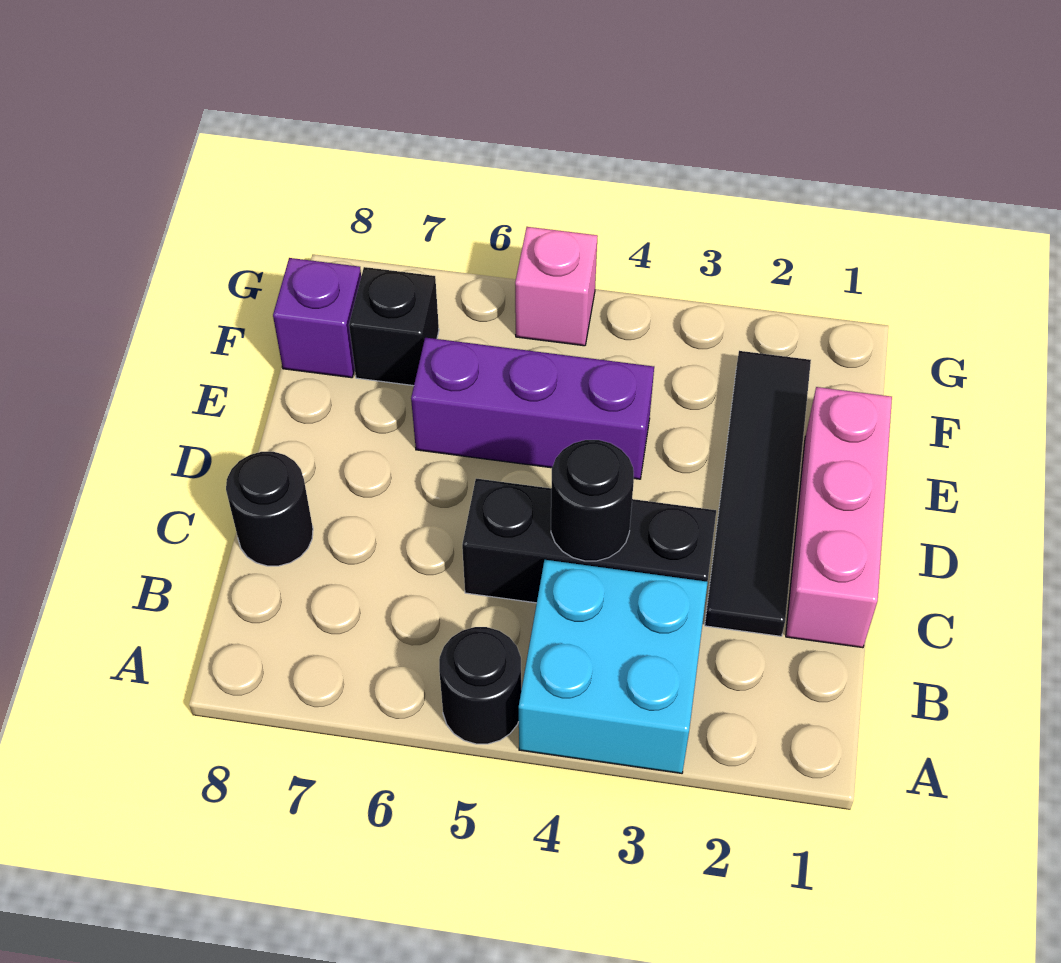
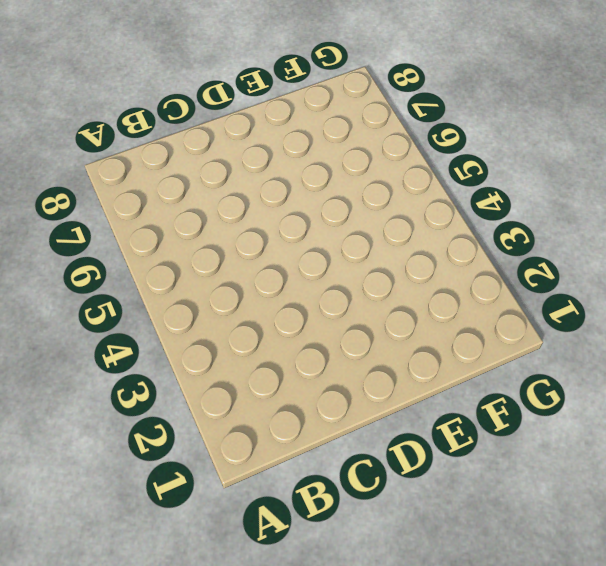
none -> cyan 2x2 brick [519,560,708,773]
none -> black 1x1 round brick [439,627,521,744]

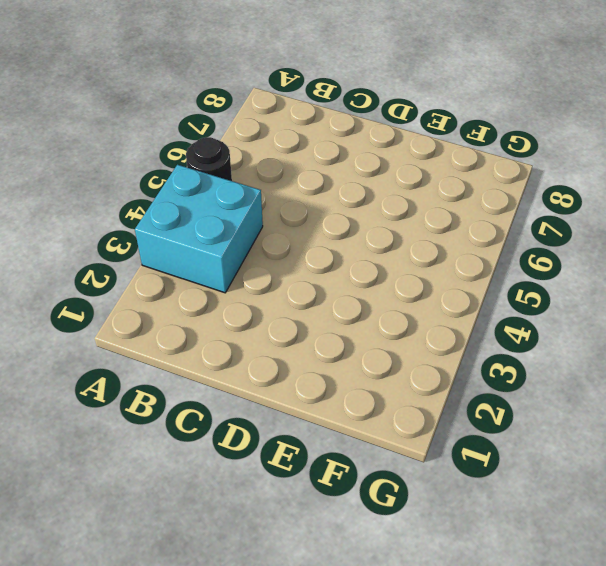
none -> pink 1x3 brick [786,387,892,648]
none -> black 1x4 tile [705,351,811,636]

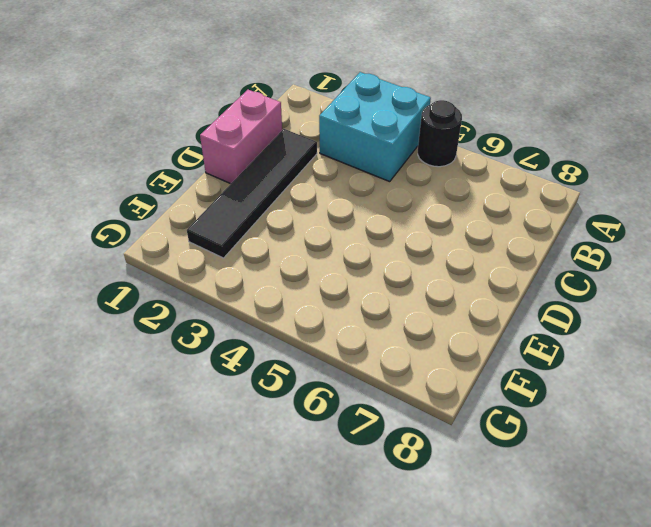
pink 1x2 brick [200,90,282,184] -> pink 1x3 brick [786,387,892,648]
none -> black 1x3 brick [462,479,716,603]
none -> black 1x1 round brick [226,452,313,566]

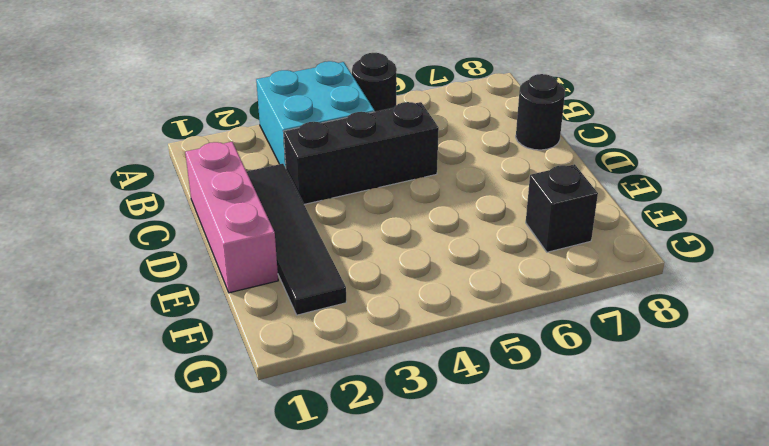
none -> purple 1x3 brick [411,338,654,479]
none -> purple 1x1 brick [273,258,361,378]

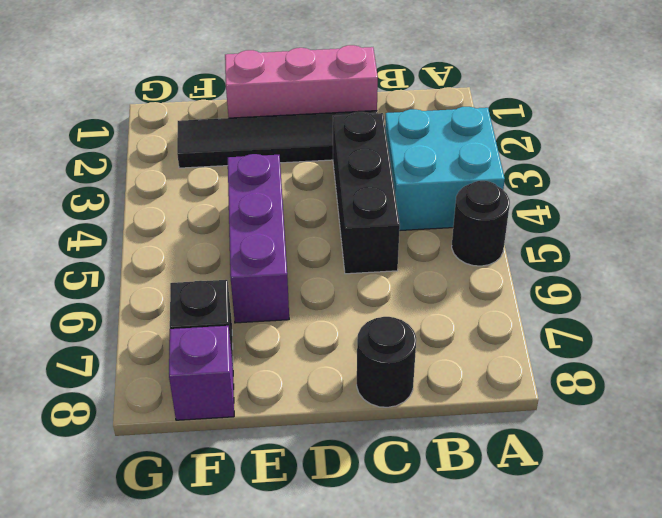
none -> pink 1x1 brick [515,227,598,346]
none -> black 1x1 round brick [551,440,634,561]

